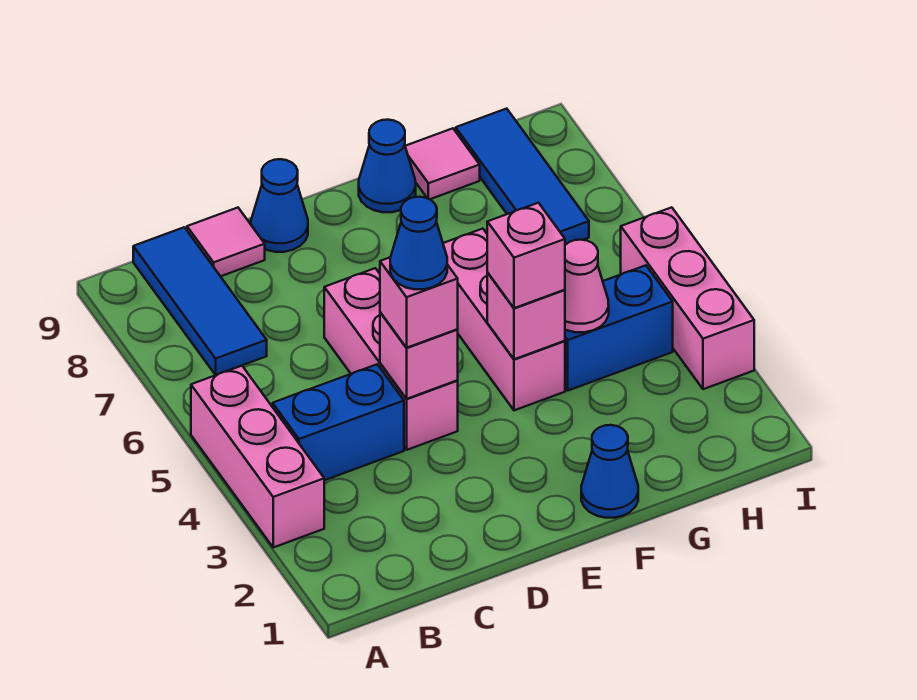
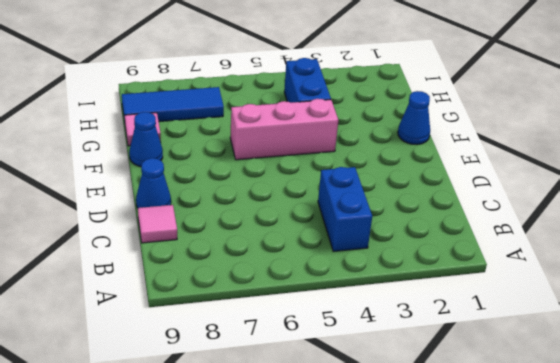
none -> pink 1x3 brick [191,366,324,547]
none -> blue 1x3 tile [133,227,267,375]
none -> pink 1x3 brick [324,268,458,450]

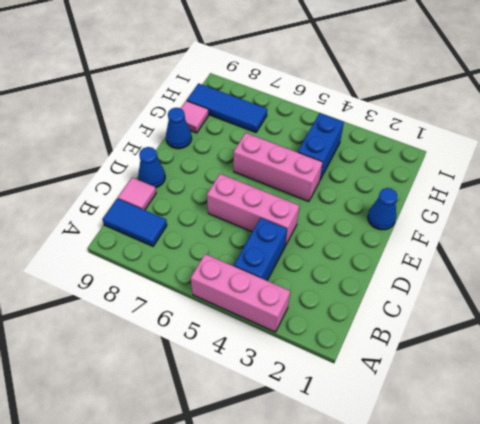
blue 1x2 tile [102,198,167,246] -> blue 1x3 tile [133,227,267,375]
none -> pink 1x3 brick [621,207,754,389]
none -> pink 1x1 brick [380,312,458,399]
none -> pink 1x1 brick [487,273,565,359]

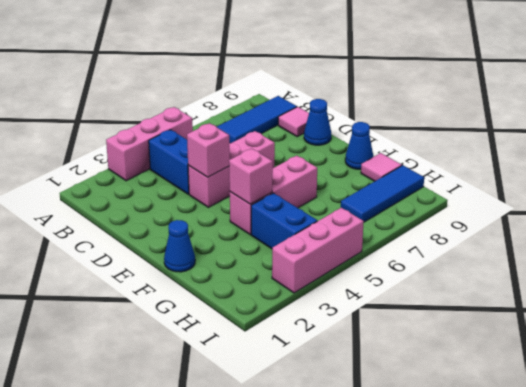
none -> pink 1x1 cone [565,240,609,332]
none -> pink 1x1 brick [380,258,458,348]
none -> pink 1x1 brick [487,203,565,308]

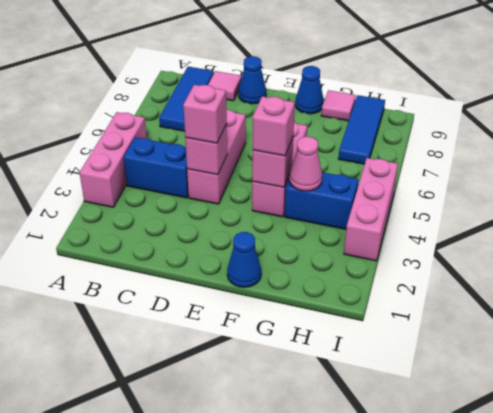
none -> blue 1x1 cone [390,197,447,289]

